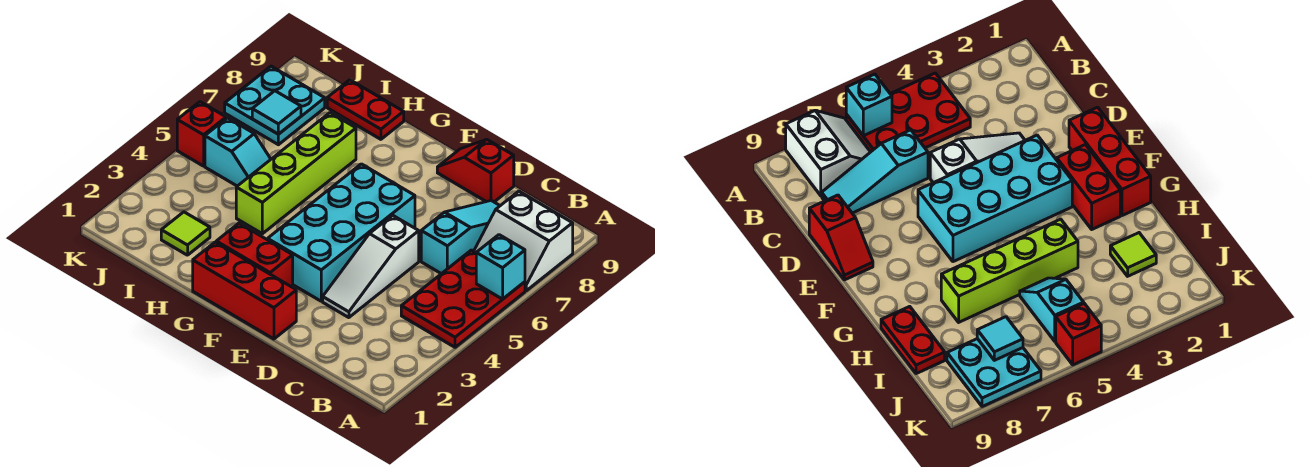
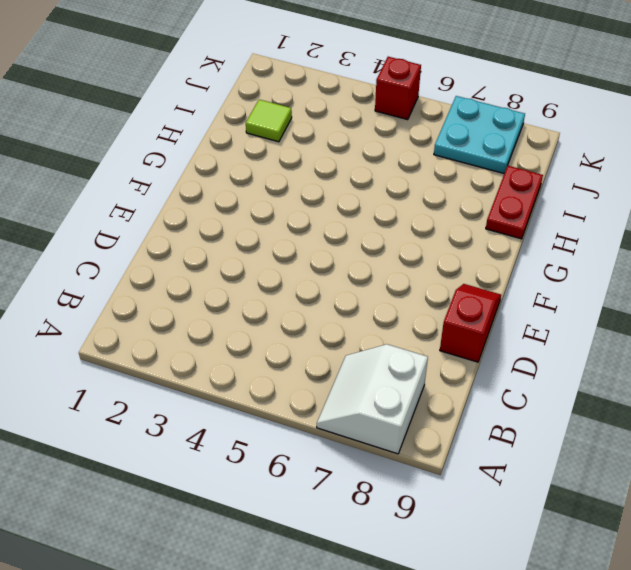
none -> red 2x3 plate [401,250,525,347]
none -> cyan 1x3 slope [421,201,500,274]
none -> white 1x3 slope [323,215,419,318]

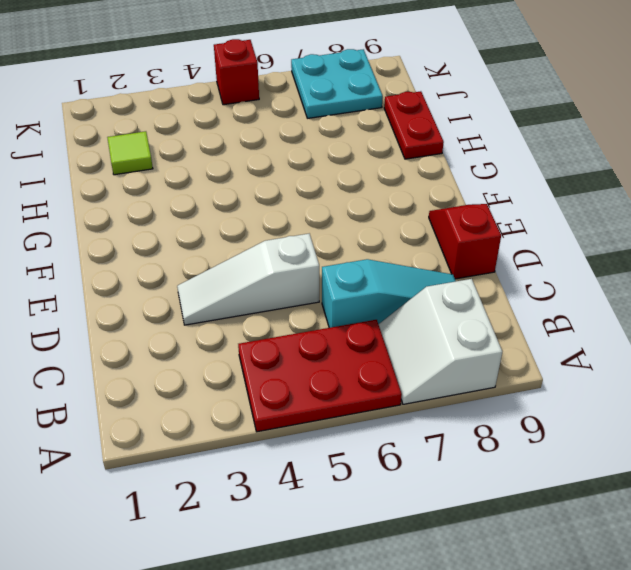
none -> red 1x3 brick [193,242,296,339]
none -> cyan 2x4 brick [268,164,415,301]
none -> red 1x2 brick [216,223,293,287]

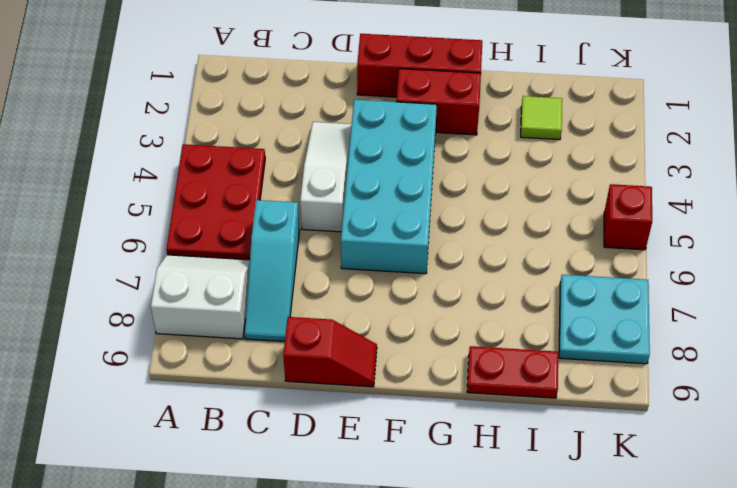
none -> lime 1x4 brick [236,113,356,234]
none -> cyan 1x2 slope [205,118,271,186]
none -> cyan 1x1 brick [476,235,525,299]

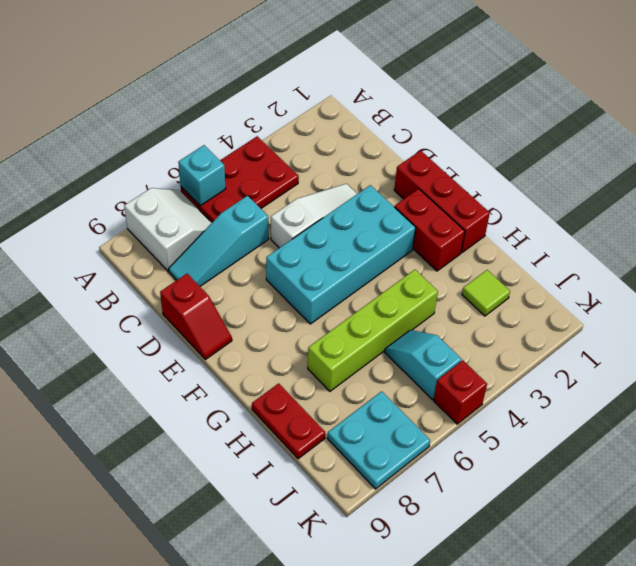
none -> cyan 1x1 tile [252,91,301,134]

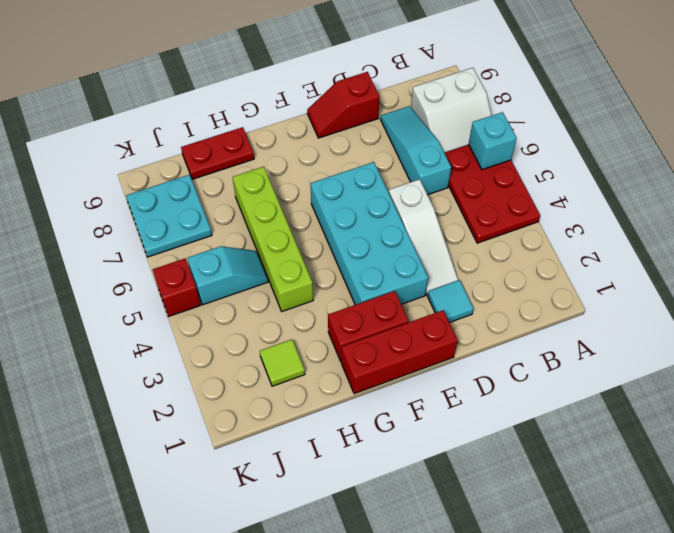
cyan 1x1 tile [428,280,474,322] -> cyan 1x1 tile moved to [252,91,301,134]

